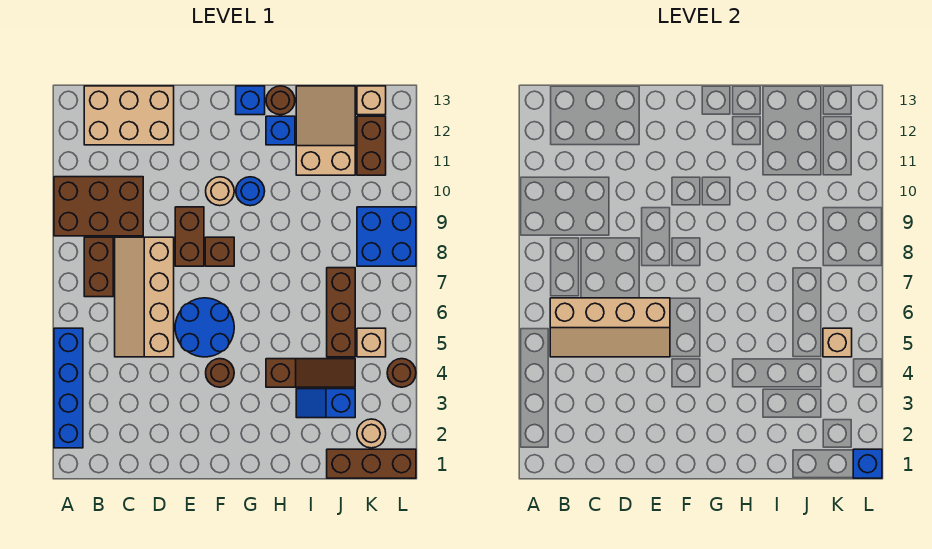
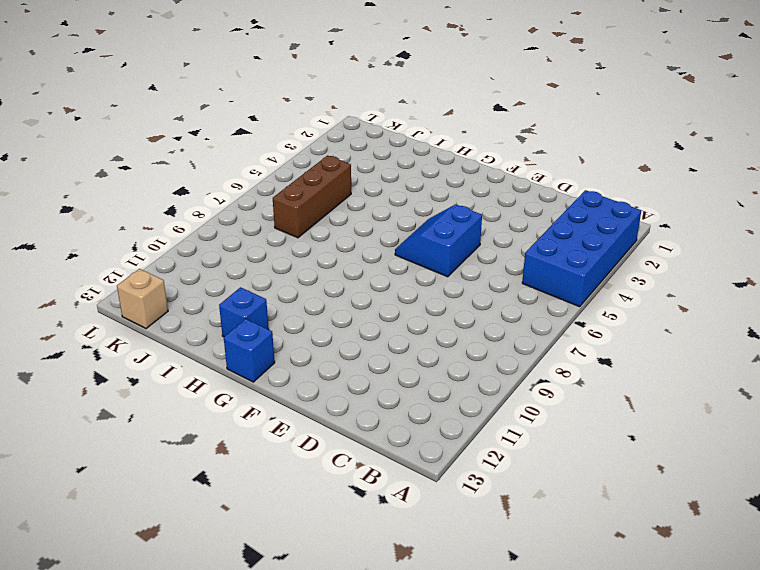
blue 2x4 brick [522,190,641,307] -> blue 1x4 brick [54,328,83,448]
blue 2x2 slope [395,204,482,277] -> blue 2x2 round brick [175,298,234,357]
none -> brown 2x3 brick [54,177,143,236]
none -> brown 1x2 brick [84,237,113,297]
none -> tan 2x3 brick [84,86,174,145]

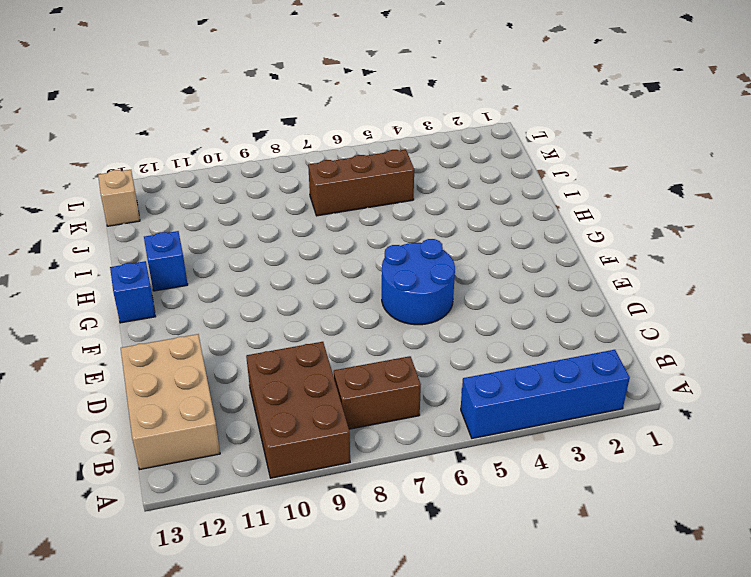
none -> tan 2x4 slope [115,237,174,357]
none -> brown 1x2 brick [175,207,204,266]
none -> brown 1x1 round brick [206,359,234,387]

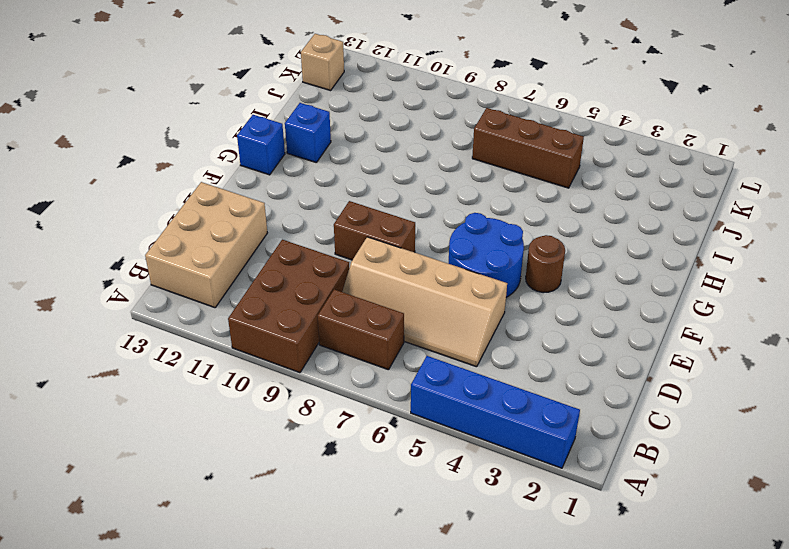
none -> brown 1x1 brick [205,237,234,266]
none -> tan 1x1 round brick [206,177,234,206]
none -> blue 1x1 round brick [236,177,265,206]

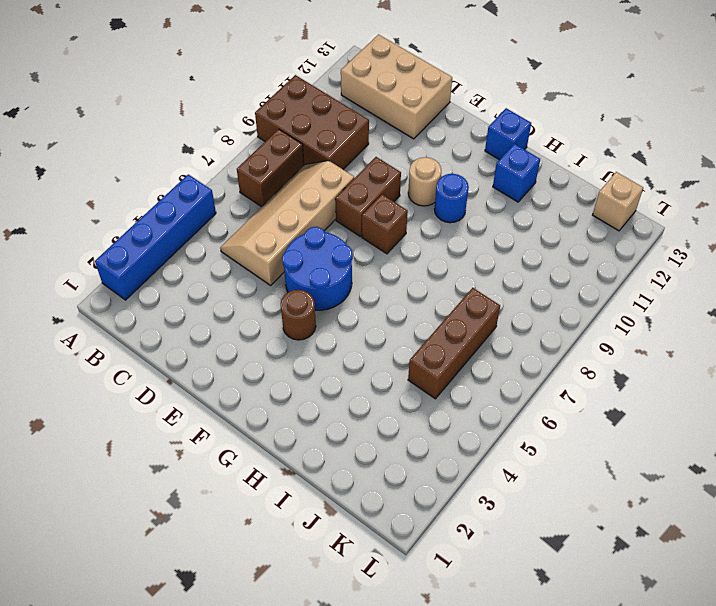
none -> brown 1x3 slope [266,359,355,387]
none -> brown 1x1 round brick [266,86,295,115]
none -> blue 1x2 slope [296,389,355,418]

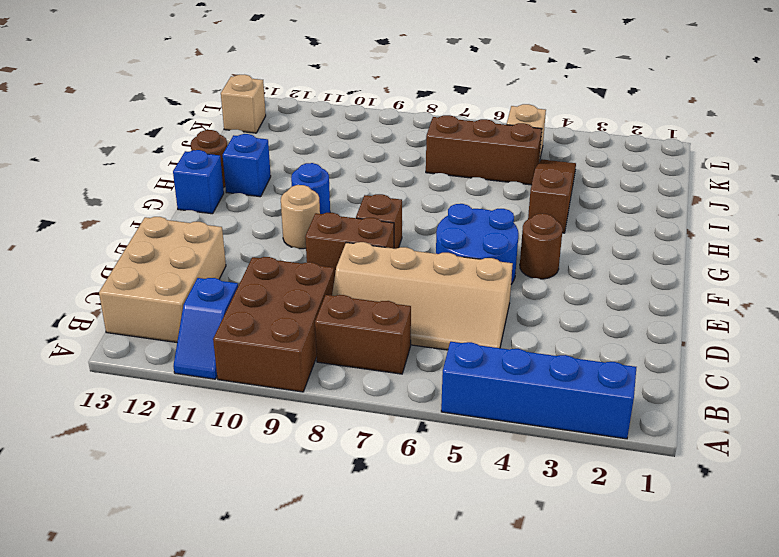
blue 1x2 slope [173,278,238,379] -> blue 1x2 slope moved to [296,389,355,418]
none -> tan 2x3 slope [296,86,355,175]
none -> brown 1x3 brick [327,449,416,478]
none -> tan 1x1 round brick [357,419,386,448]

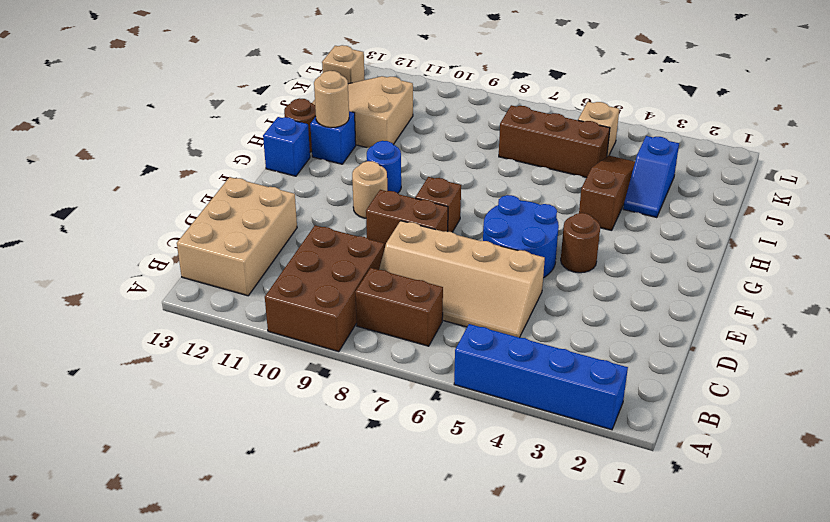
tan 1x1 round brick [314,71,349,128] -> tan 1x1 round brick moved to [357,419,386,448]
none -> brown 1x3 brick [327,449,416,478]
none -> blue 2x2 brick [357,207,416,266]
none -> brown 1x2 brick [357,116,386,175]

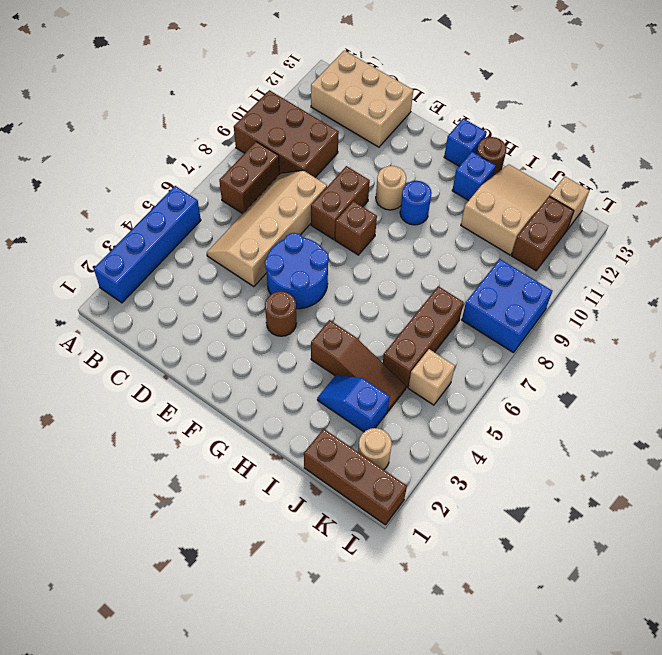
none -> brown 1x1 round brick [387,359,416,387]
none -> tan 2x4 slope [550,298,670,357]
none -> tan 1x1 brick [823,328,852,357]

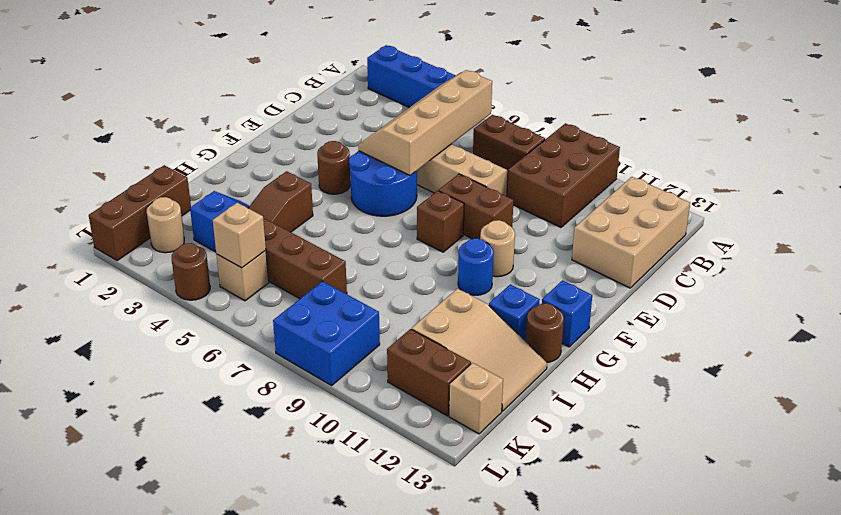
none -> blue 1x1 brick [853,449,882,478]

